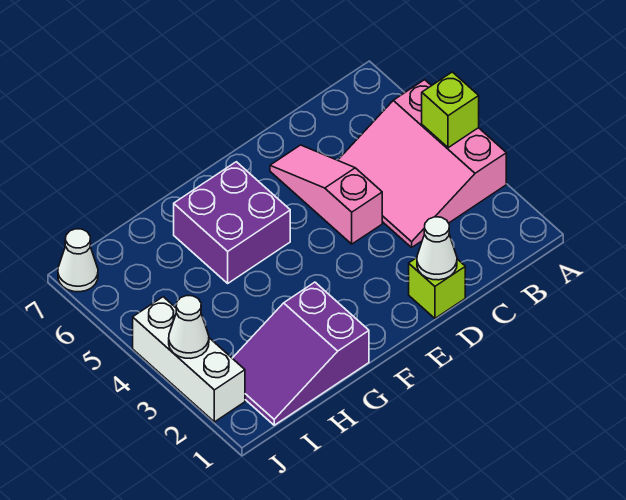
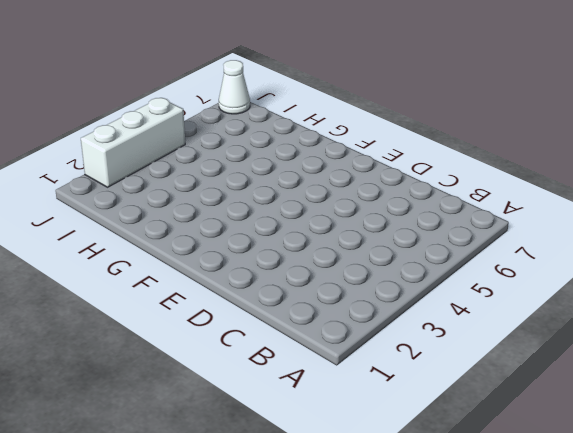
none -> pink 3x3 slope [338,80,506,247]
none -> lime 1x1 brick [409,258,465,318]

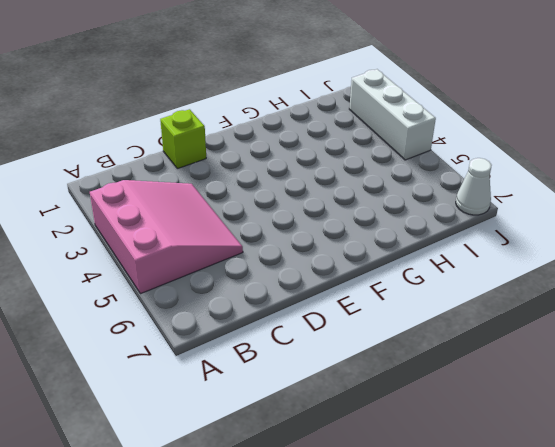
none -> pink 1x3 slope [270,145,382,244]
none -> purple 2x2 brick [174,162,290,283]

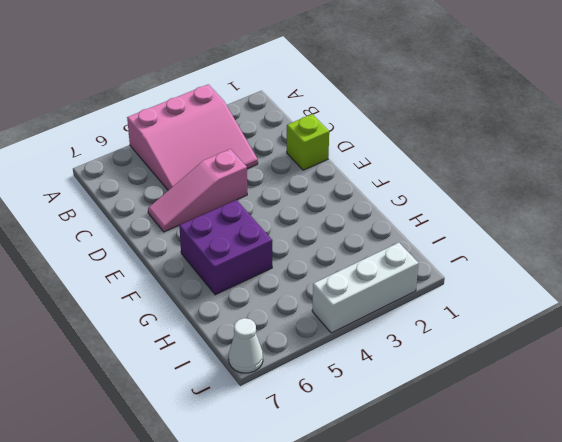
none -> purple 2x3 slope [232,282,369,425]
none -> lime 1x1 brick [422,72,479,148]

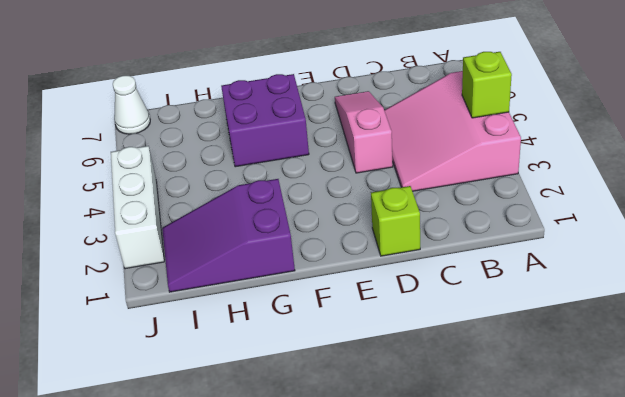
none -> white 1x1 cone [417,217,457,280]
none -> white 1x1 cone [169,296,209,358]

